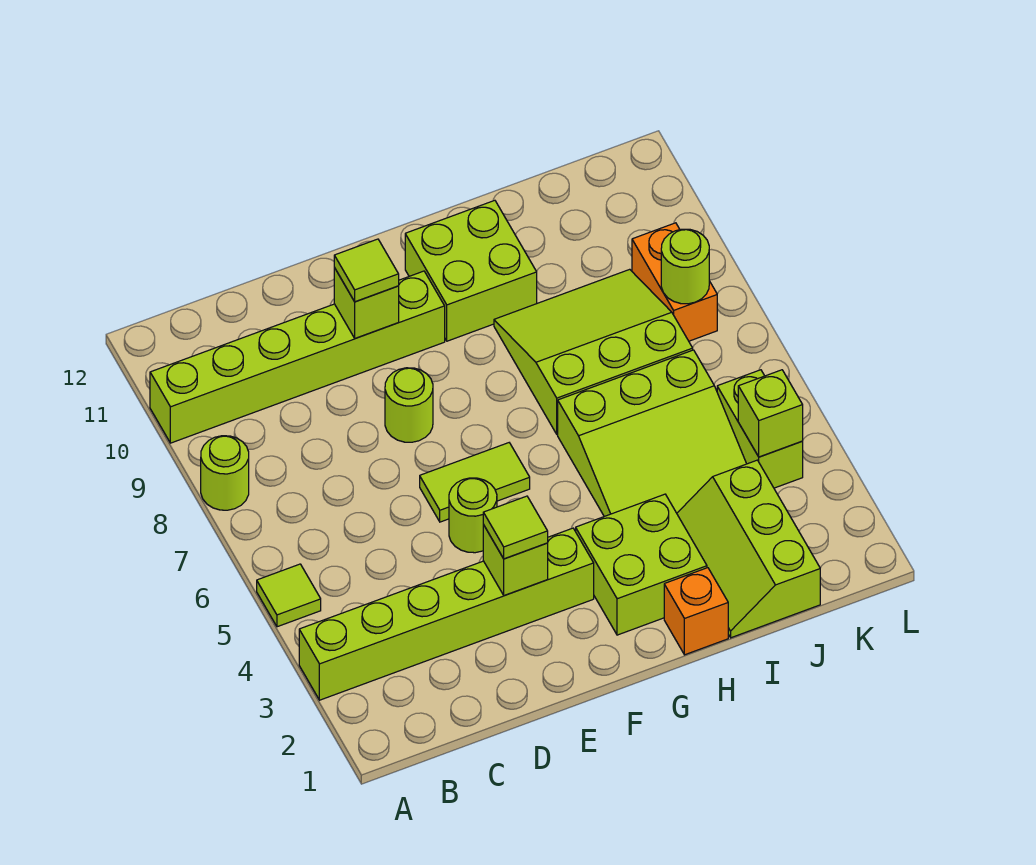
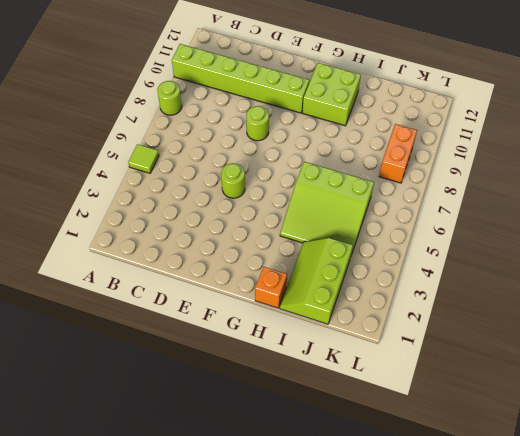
none -> lime 1x6 brick [299,528,594,700]
none -> lime 1x2 tile [420,443,530,522]
none -> lime 2x2 brick [576,494,707,635]

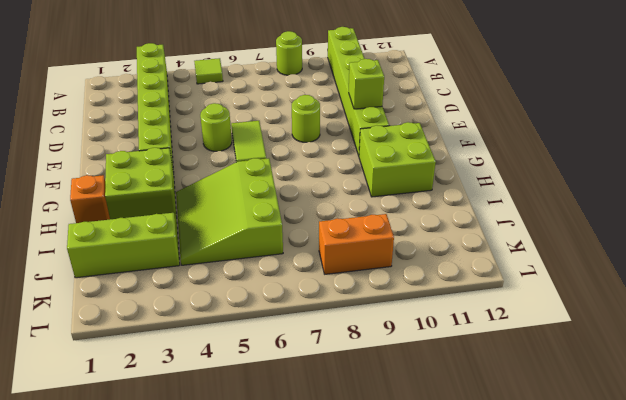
none -> lime 3x3 slope [494,269,693,434]
none -> lime 1x2 brick [717,370,803,488]
none -> lime 1x1 brick [483,525,548,596]

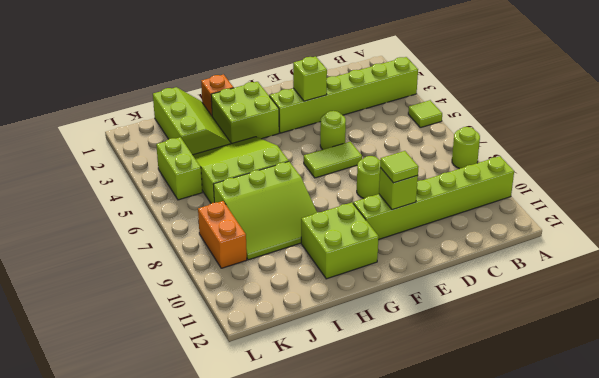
none -> lime 1x1 brick [738,370,803,457]
none -> lime 1x1 round brick [661,229,709,304]
none -> lime 1x1 tile [483,496,548,559]

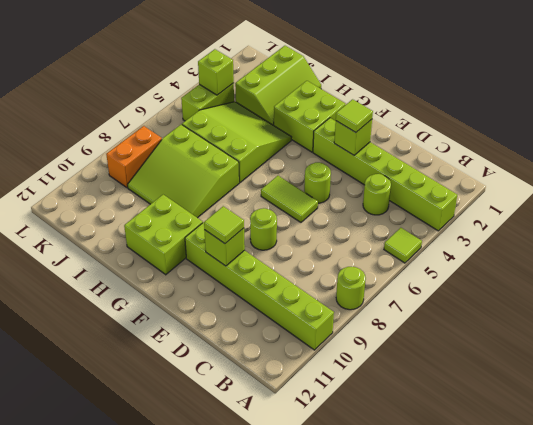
lime 1x1 round brick [363,174,391,215] -> lime 1x1 round brick moved to [661,229,709,304]
none -> orange 1x1 brick [664,568,728,655]

